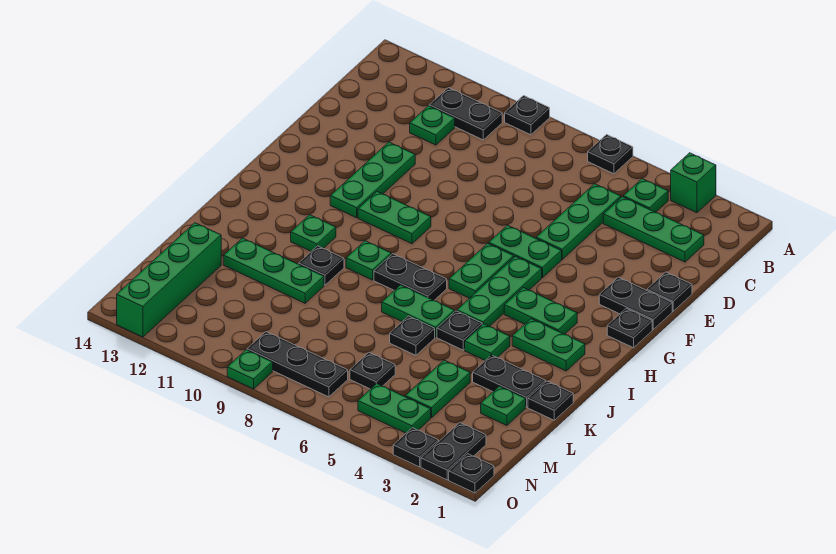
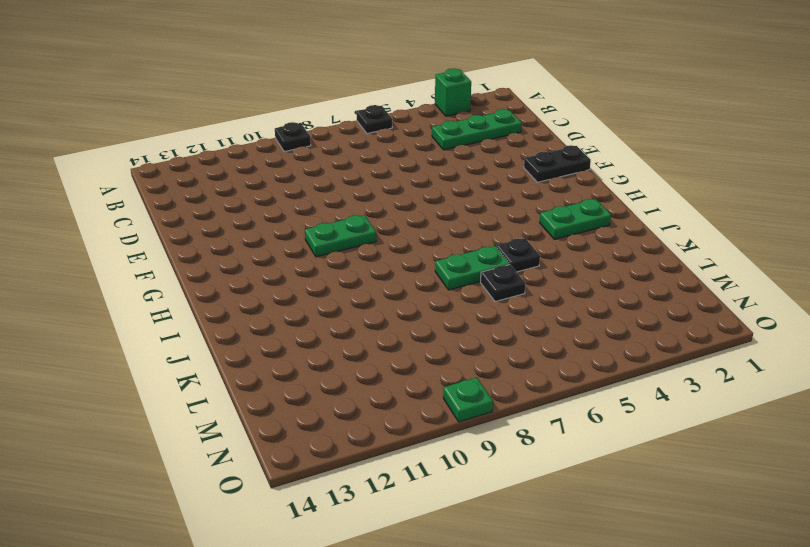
none -> green 1x1 plate [623,179,668,212]
none -> black 1x2 plate [429,88,502,140]
none -> green 1x3 plate [536,184,621,259]
none -> green 1x1 plate [410,106,455,145]

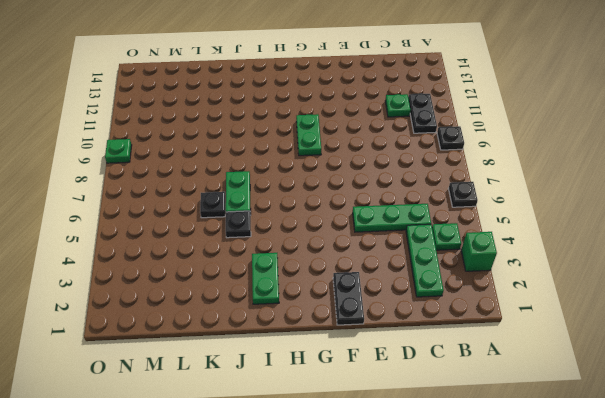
none -> black 1x1 plate [647,272,692,311]
none -> green 1x3 plate [330,142,415,218]
none -> green 1x2 plate [489,225,562,278]
none -> black 1x1 plate [607,308,652,348]

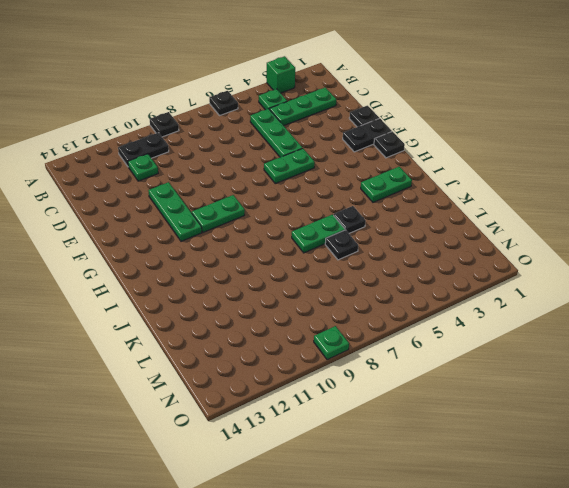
none -> green 1x3 plate [457,256,542,327]
none -> green 1x2 plate [449,243,514,298]
none -> green 1x2 plate [504,288,577,334]
none -> black 1x2 plate [374,254,447,300]

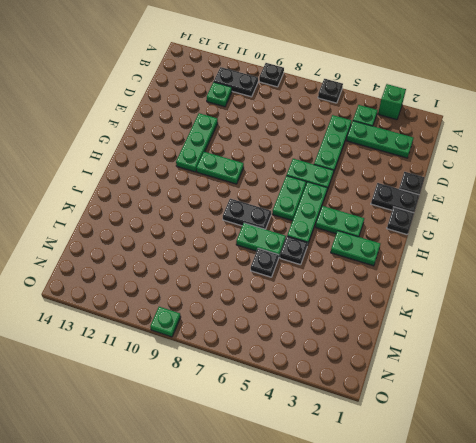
none -> green 1x1 plate [346,241,391,280]
none -> green 1x1 plate [291,215,336,251]
none -> green 1x1 plate [465,324,510,360]
none -> black 1x1 plate [299,246,344,285]

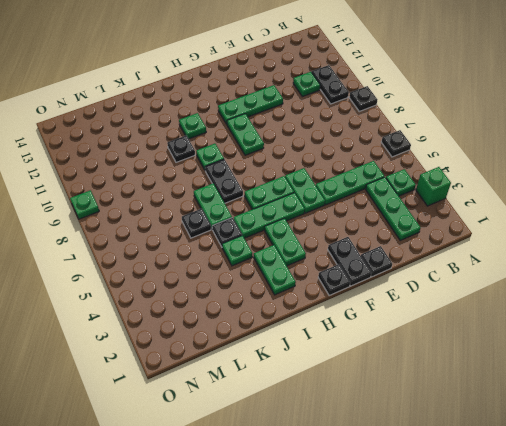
none -> black 1x1 plate [528,381,573,420]
none -> black 1x2 plate [473,355,546,407]
none -> green 1x3 plate [223,238,324,303]
none -> green 1x1 plate [481,386,526,426]

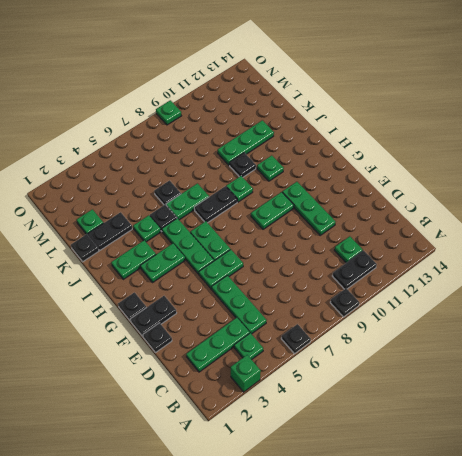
none -> green 1x2 plate [405,360,470,418]
none -> green 1x4 brick [117,223,221,337]
none -> black 1x1 plate [350,353,395,389]
none -> black 1x2 plate [421,423,486,480]

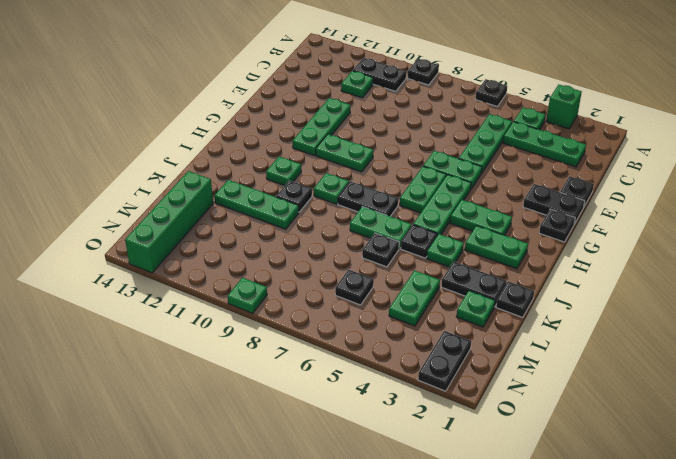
none -> green 1x2 plate [358,384,431,433]
none -> black 1x3 plate [247,332,348,397]
none -> black 1x1 plate [449,454,494,493]
none -> black 1x1 plate [393,428,439,467]

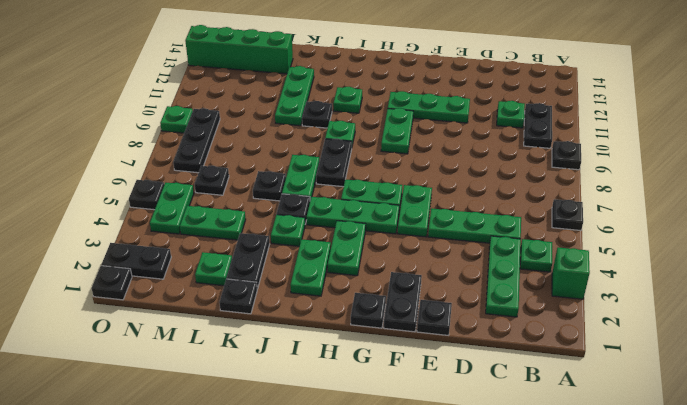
black 1x1 plate [129,180,164,210] -> black 1x1 plate moved to [393,428,439,467]

